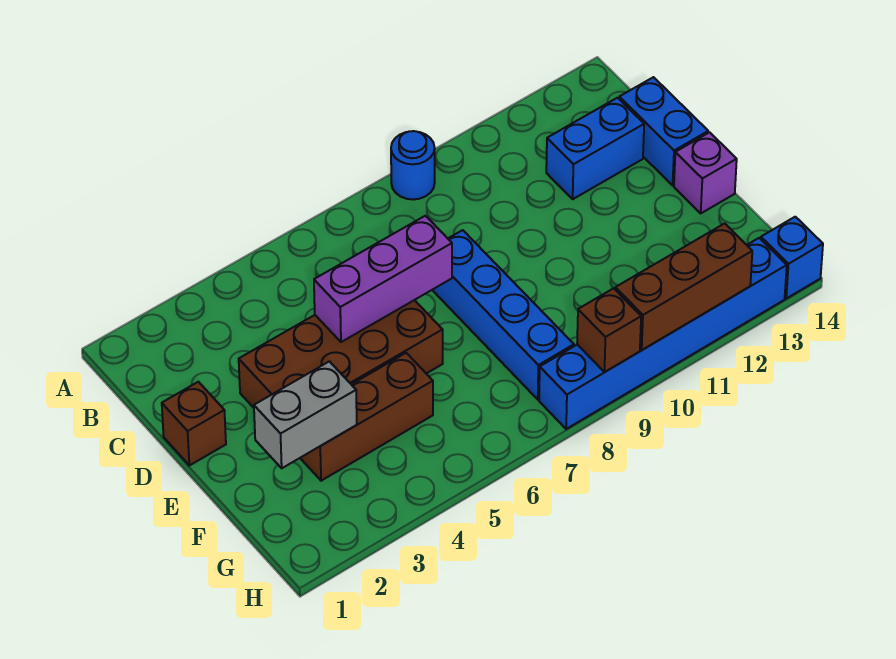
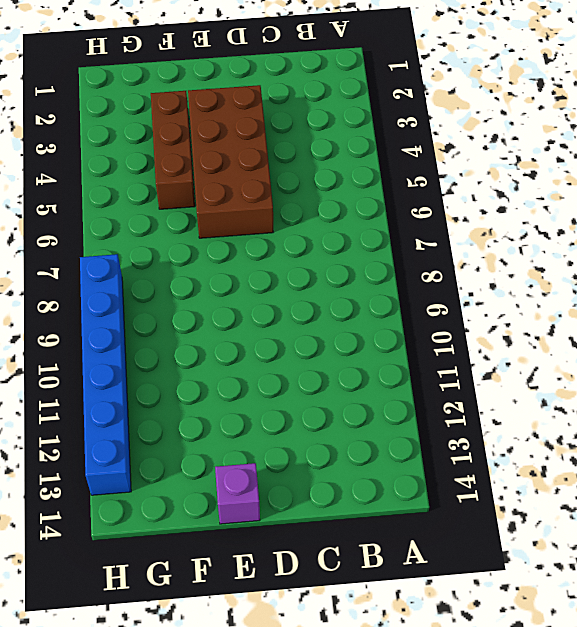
none -> blue 1x1 round brick [391,131,435,200]
none -> blue 1x2 brick [546,98,644,199]
none -> blue 1x2 brick [619,77,708,185]

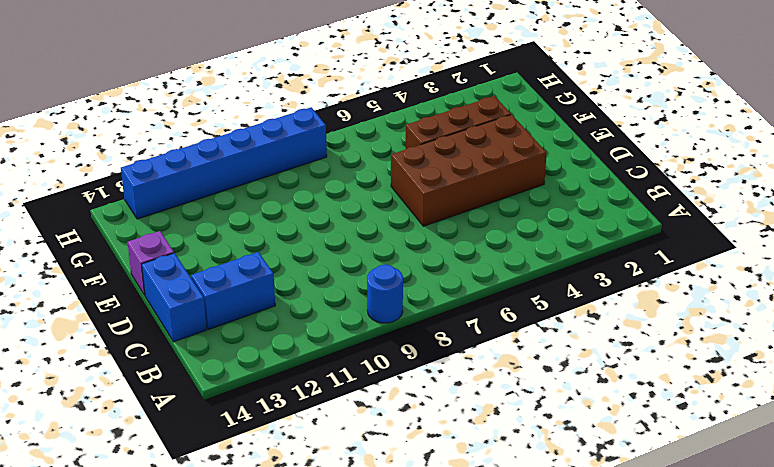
none -> brown 1x1 brick [162,382,226,465]
none -> blue 1x4 brick [433,230,574,399]
none -> blue 1x1 brick [761,217,823,299]

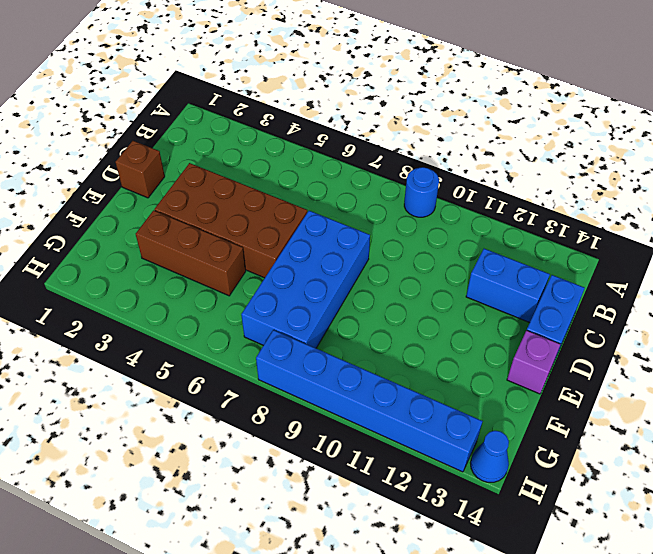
blue 2x4 brick [241,211,370,348] -> blue 1x4 brick [433,230,574,399]
blue 1x1 cone [470,431,509,482] -> blue 1x1 brick [761,217,823,299]
none -> purple 1x3 brick [314,216,452,342]
none -> grey 1x2 brick [254,361,357,468]
none -> brown 1x1 brick [577,288,641,372]

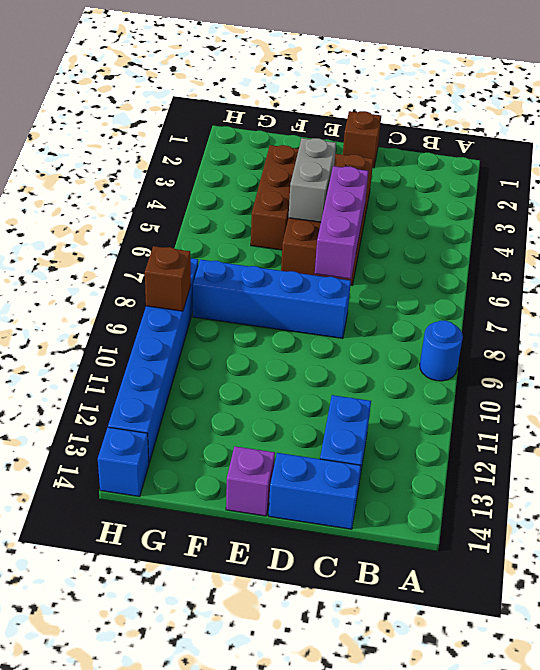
grey 1x2 brick [288,138,336,222] -> grey 1x2 brick moved to [254,361,357,468]
none -> brown 1x3 brick [615,223,752,350]

